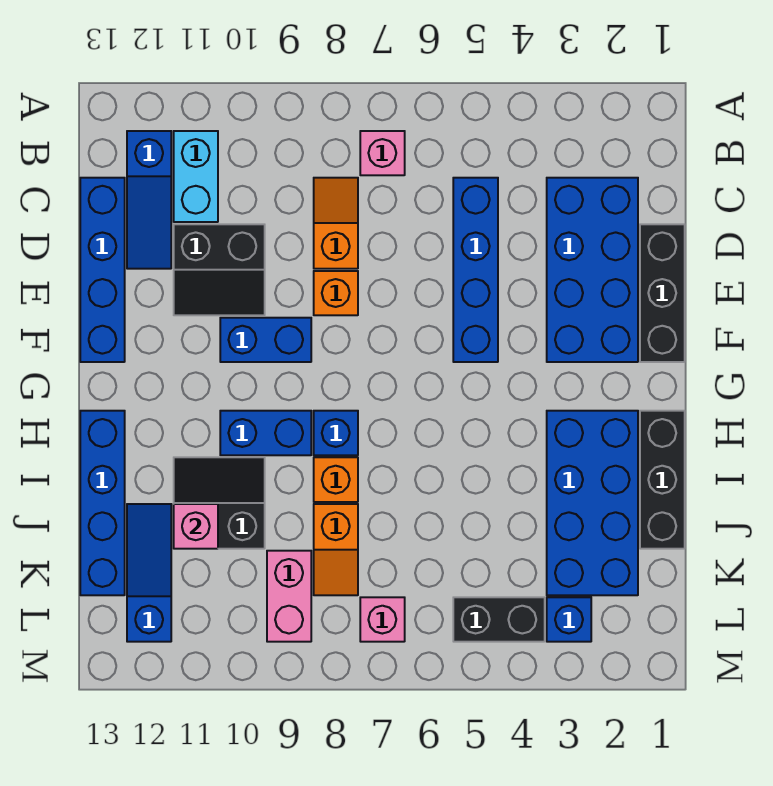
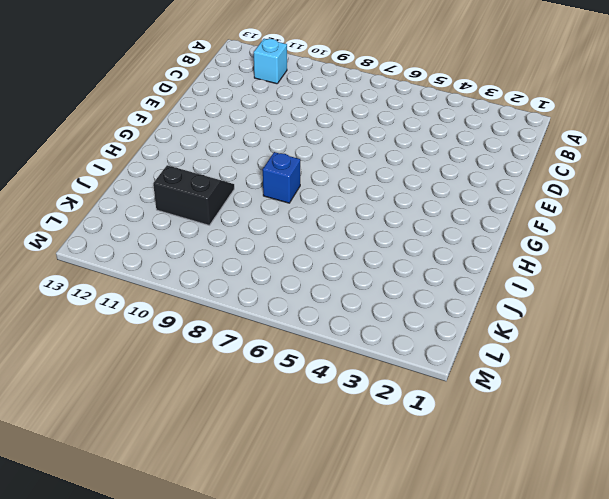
cyan 1x1 brick [254,39,287,84] -> cyan 1x2 brick [174,131,218,222]
none -> pink 1x1 brick [360,131,405,175]
none -> blue 1x3 slope [127,131,171,269]
none -> blue 2x4 brick [547,178,638,362]

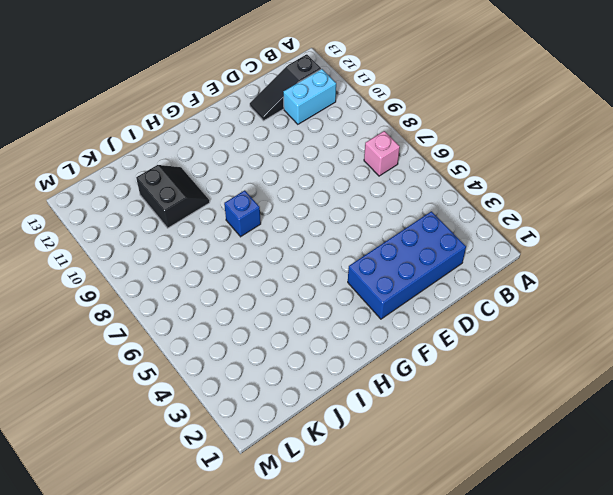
black 1x3 slope [250,54,321,121] -> blue 1x3 slope [127,131,171,269]
none -> blue 1x4 brick [453,178,498,362]
none -> orange 1x2 slope [314,178,358,269]
none -> blue 1x4 brick [80,178,125,362]

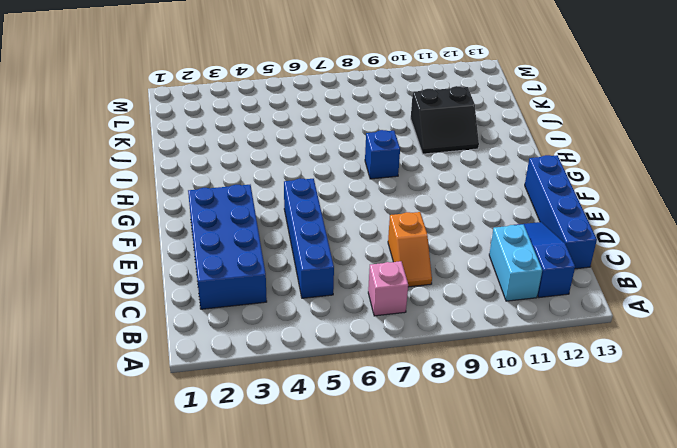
none -> black 1x3 brick [640,224,685,362]
none -> black 2x2 slope [174,224,265,315]
none -> orange 1x1 brick [314,271,358,315]

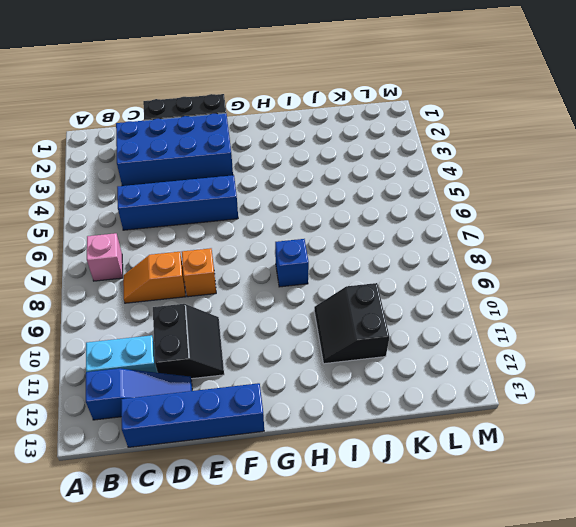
none -> blue 1x2 brick [220,318,311,362]
none -> black 1x3 brick [640,411,685,549]
none -> blue 2x4 brick [547,411,638,595]

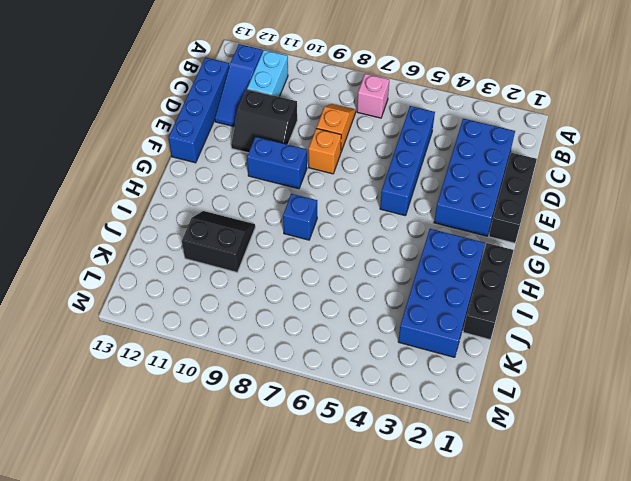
none -> blue 1x2 brick [220,411,311,455]
none -> blue 1x4 brick [80,411,125,595]
none -> orange 1x1 brick [314,457,358,502]

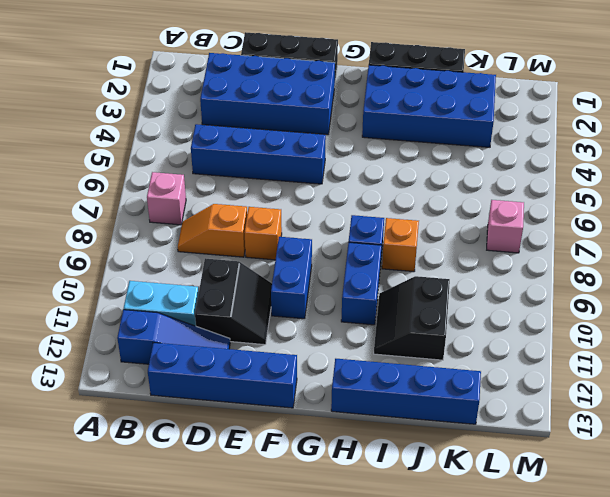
none -> orange 1x2 slope [314,504,358,595]
none -> blue 1x3 slope [127,504,171,642]
none -> pink 1x2 brick [267,551,311,642]

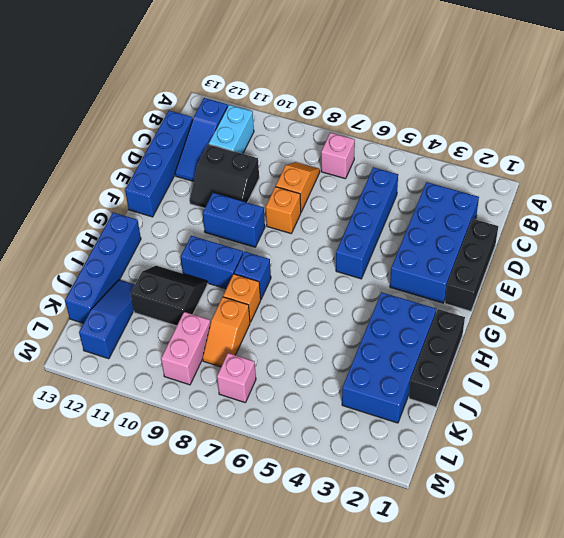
none -> blue 1x1 brick [547,597,591,642]
none -> black 1x2 brick [453,597,545,642]
none -> pink 1x1 brick [174,504,218,549]

